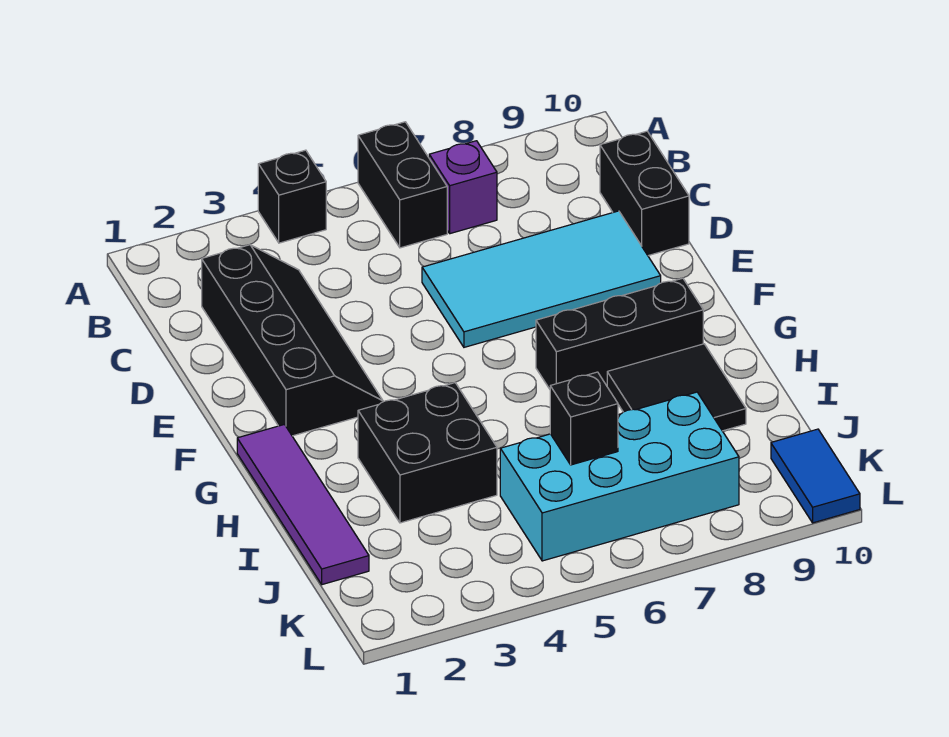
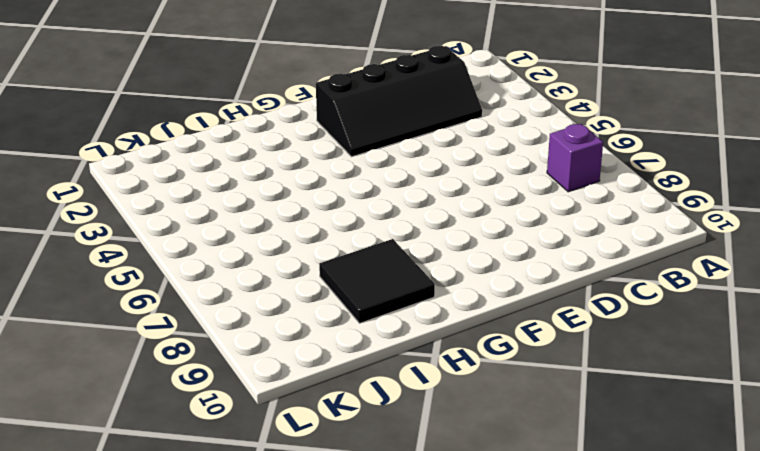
none -> black 1x1 brick [258,150,326,243]
none -> black 1x2 brick [358,122,447,248]
none -> black 1x2 brick [600,131,689,256]

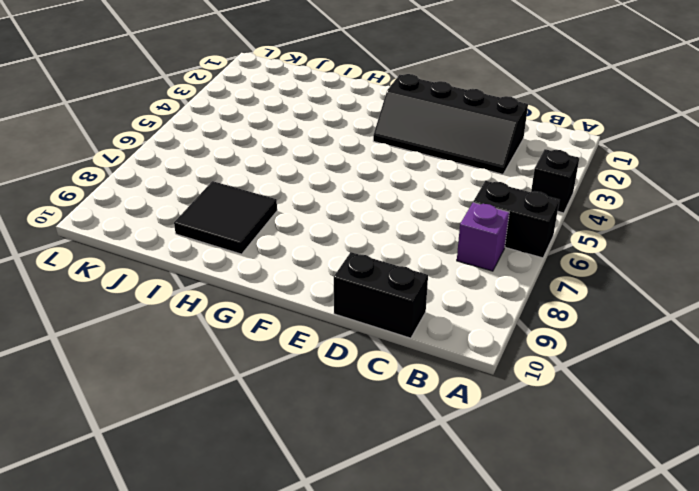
none -> cyan 2x4 tile [422,211,661,347]
none -> purple 1x4 tile [237,424,369,585]
none -> black 1x3 brick [536,278,703,389]

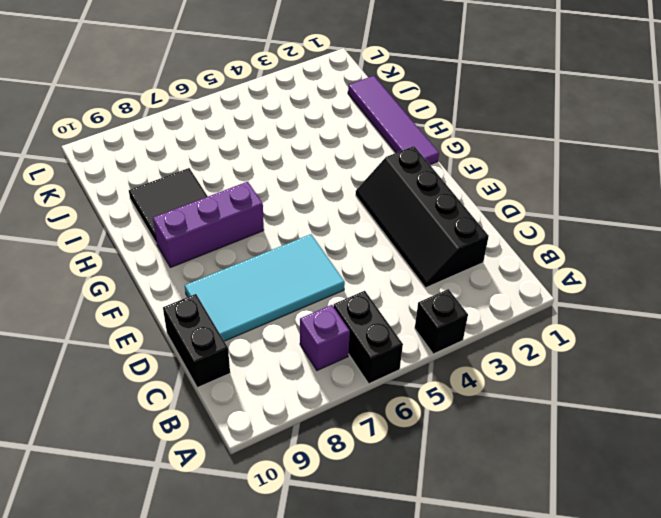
purple 1x3 brick [153,182,264,267] -> black 1x3 brick [536,278,703,389]
none -> black 2x2 brick [358,383,497,523]
none -> cyan 2x4 brick [500,392,739,561]
none -> blue 1x2 tile [771,429,860,523]

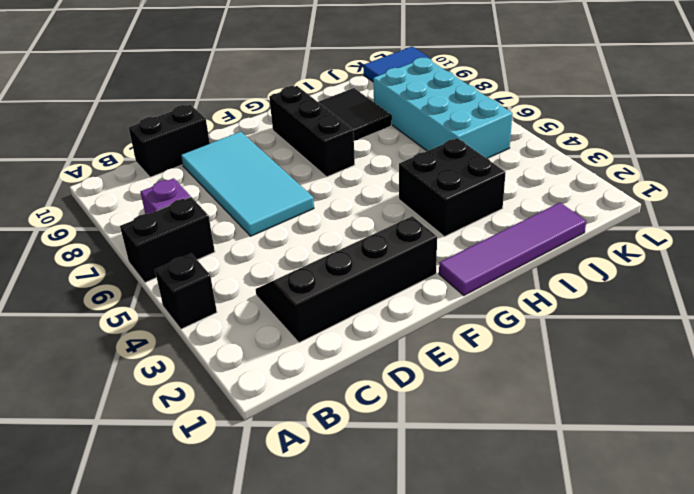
none -> black 1x1 brick [550,372,618,465]

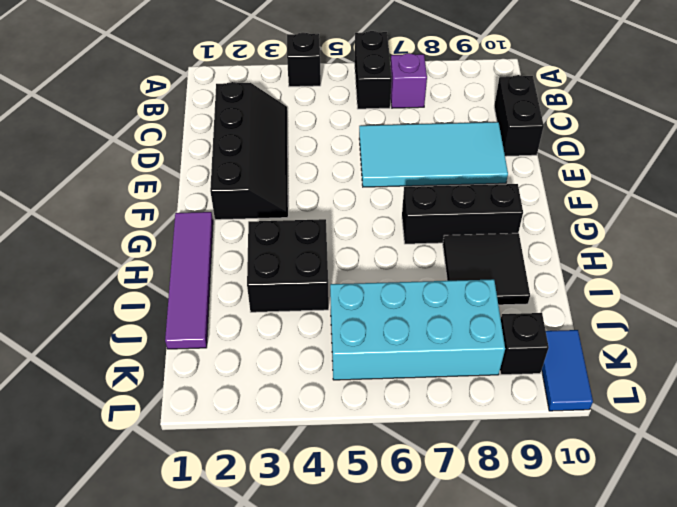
black 1x1 brick [500,313,549,375] -> black 1x1 brick moved to [550,372,618,465]

